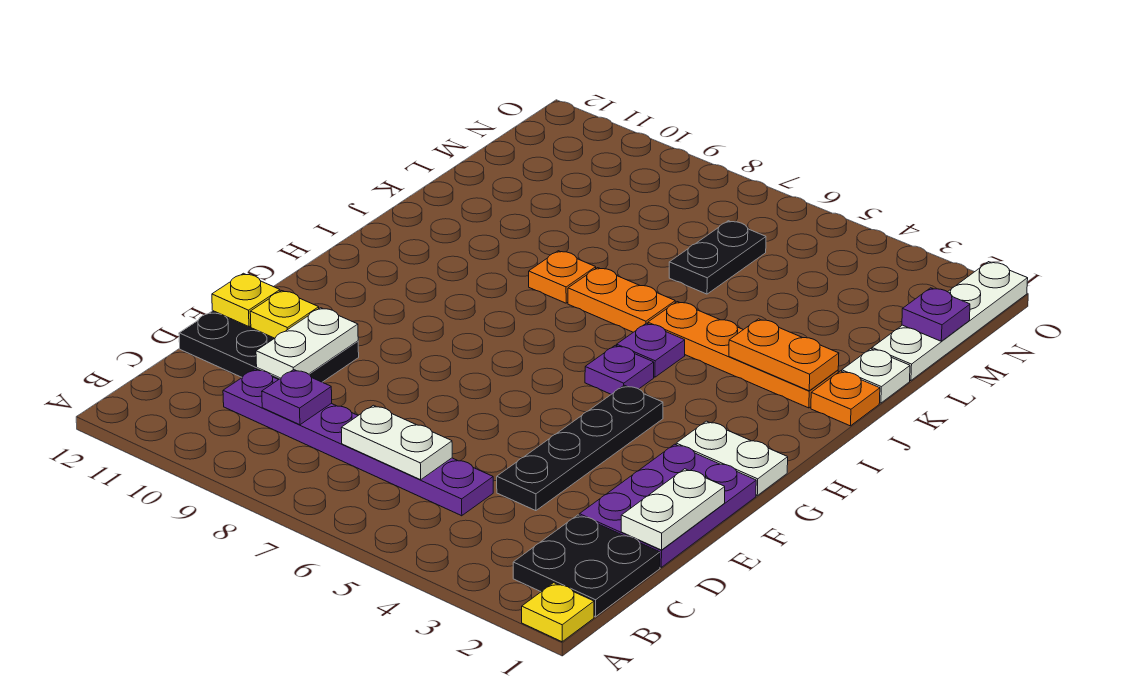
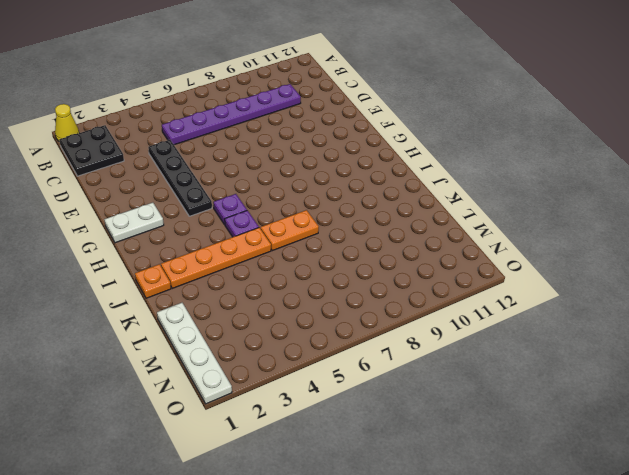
yellow 1x1 cone [55,104,79,142] -> yellow 1x1 plate [522,583,594,642]
none -> purple 2x3 plate [579,444,756,567]
none -> black 2x3 plate [179,311,359,382]
none -> orange 1x1 plate [529,251,596,303]

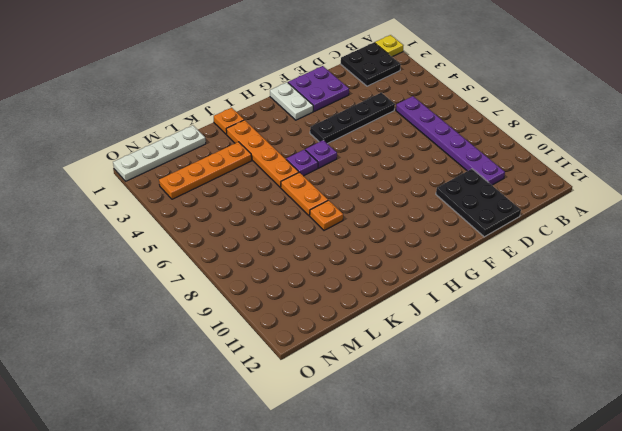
purple 2x2 plate [288,66,349,111] -> purple 2x3 plate [579,444,756,567]
orange 1x4 plate [159,142,252,199] -> none
none -> white 1x1 plate [842,349,910,403]
none -> black 1x2 plate [669,221,766,294]
none -> white 1x2 plate [341,405,452,480]

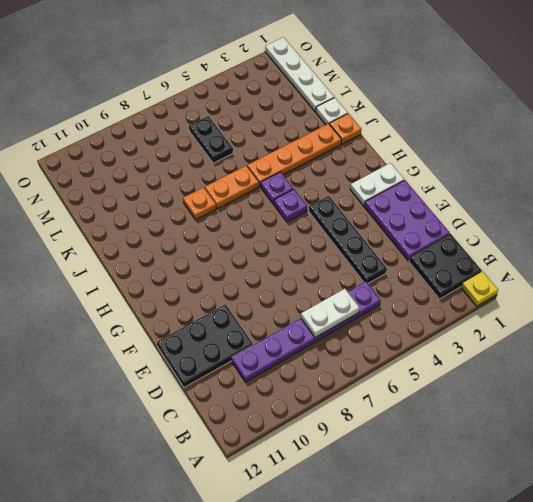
none -> purple 1x1 plate [262,370,332,425]
none -> white 1x2 plate [621,469,725,550]
none -> white 1x2 plate [256,308,358,378]

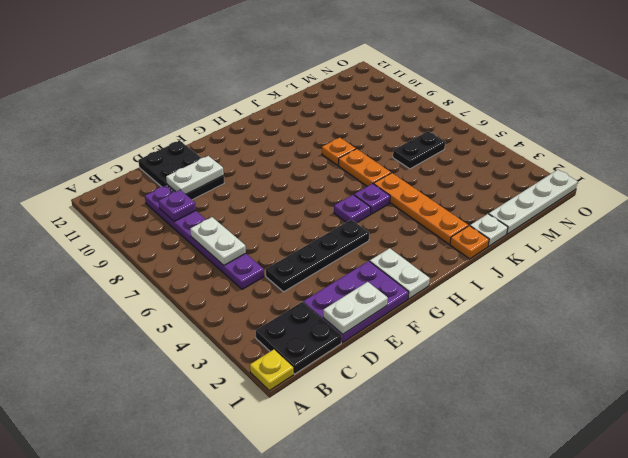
none -> yellow 1x1 plate [250,291,319,338]
none -> yellow 1x1 plate [212,273,280,327]
none -> orange 1x2 plate [729,319,839,391]

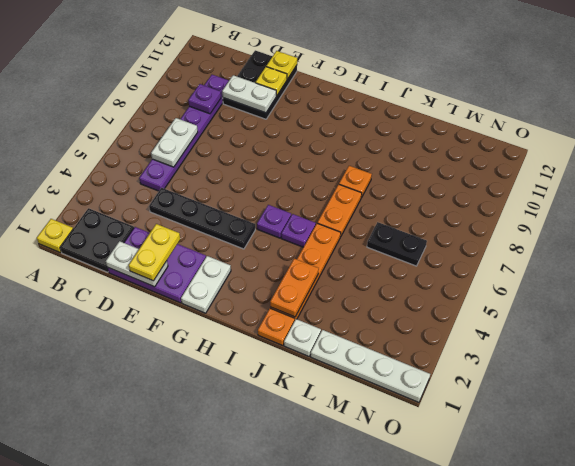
yellow 1x2 plate [129,224,180,281] -> none
none -> purple 1x1 plate [902,288,970,341]

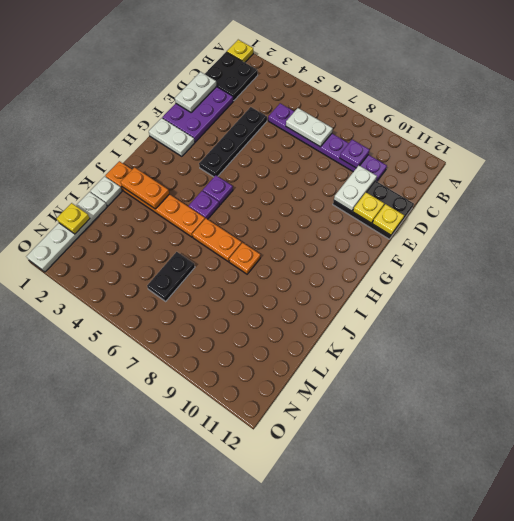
yellow 1x1 plate [57,203,90,234] -> purple 1x1 plate [902,288,970,341]

